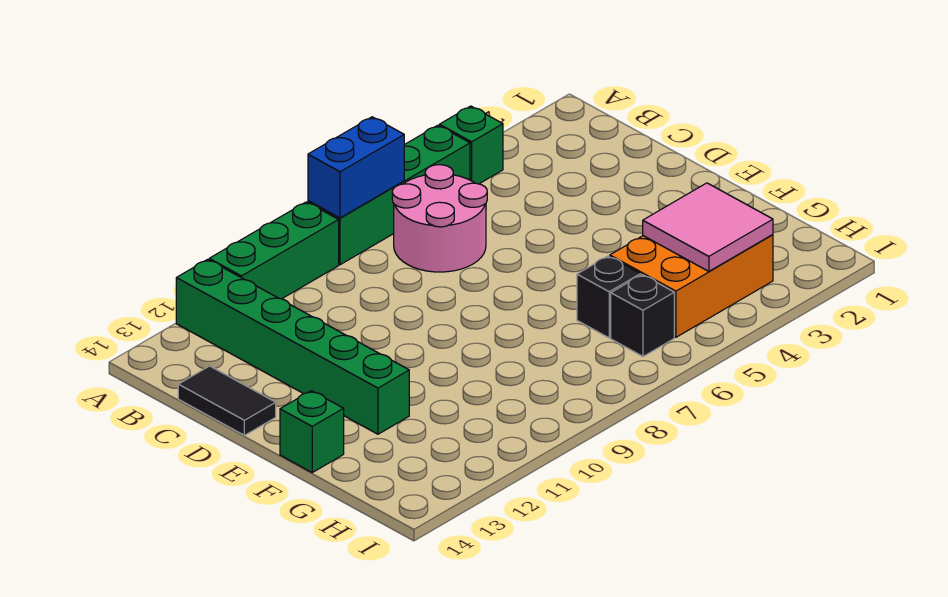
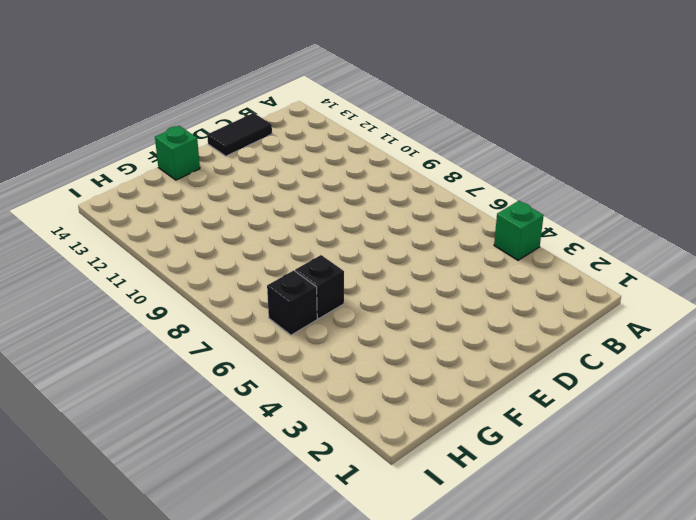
none -> green 1x4 brick [308,125,470,265]
none -> green 1x3 brick [209,202,339,299]
none -> green 1x6 brick [176,259,409,434]

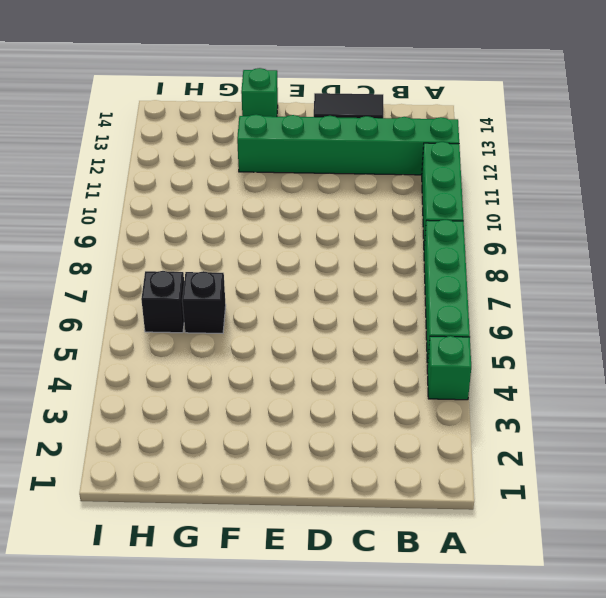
none -> pink 2x2 round brick [392,165,487,272]
none -> orange 2x3 brick [610,235,773,337]
none -> blue 1x2 brick [308,117,404,218]

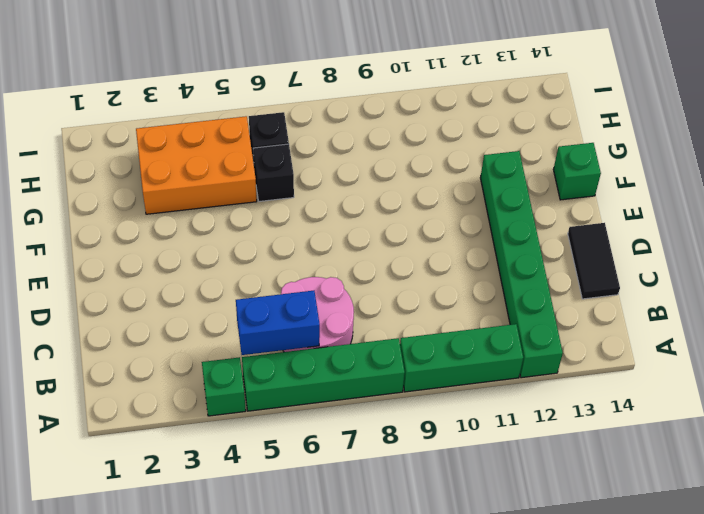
blue 1x2 brick [236,291,320,355] -> blue 1x2 brick moved to [308,117,404,218]
none -> pink 2x2 tile [643,183,773,271]

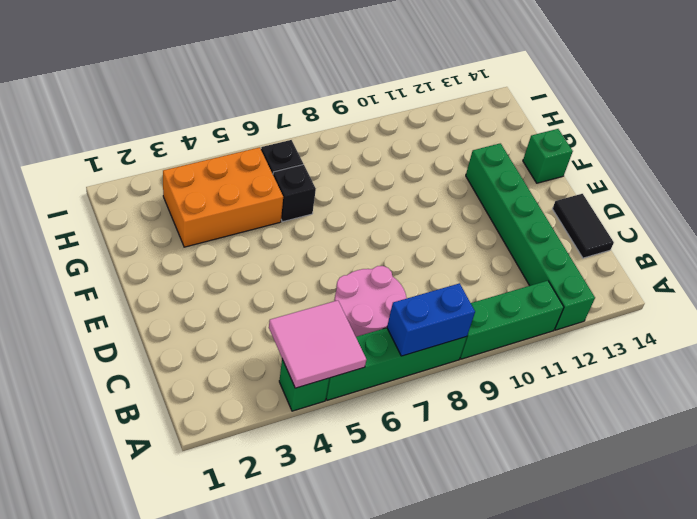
pink 2x2 tile [269,300,366,388] -> pink 2x2 tile moved to [643,183,773,271]

